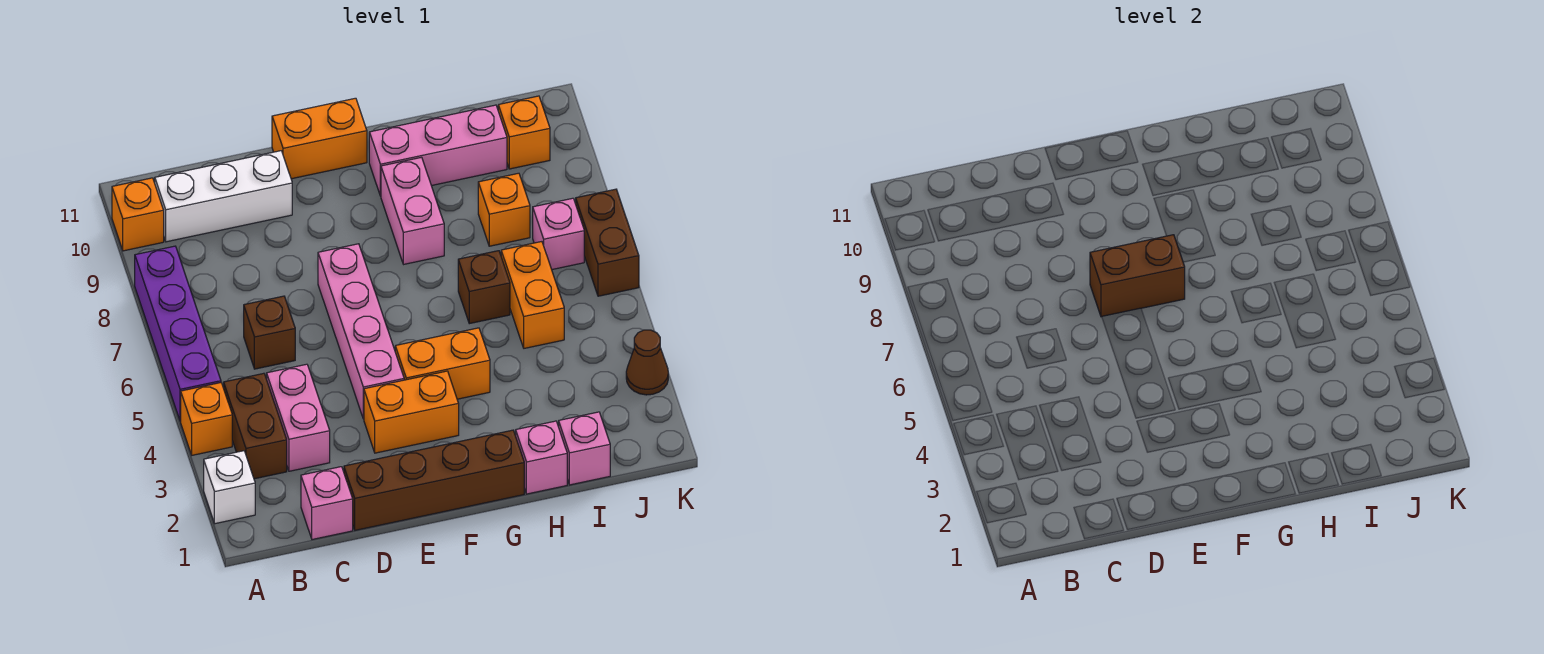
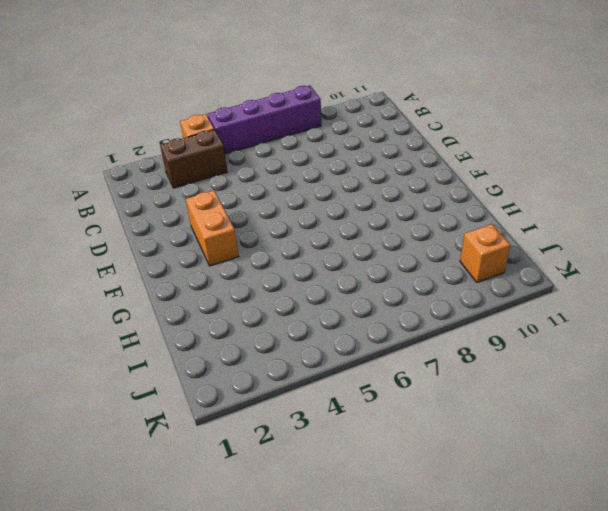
none -> white 1x1 brick [204,451,255,524]
none -> orange 1x1 brick [112,178,164,251]
none -> white 1x3 brick [155,151,292,242]

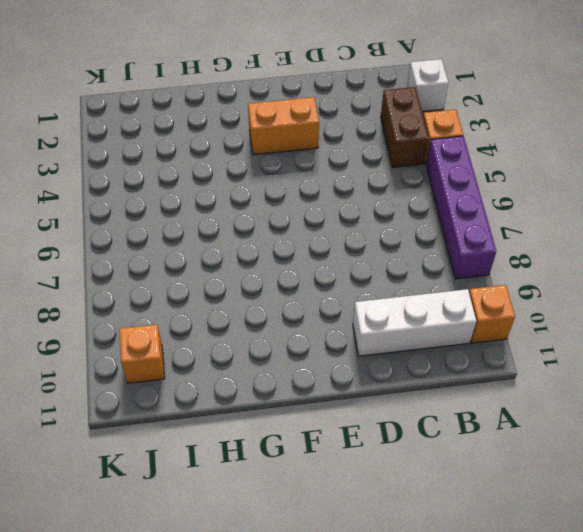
none -> pink 1x1 brick [301,467,353,540]
none -> pink 1x2 brick [267,364,330,471]
none -> brown 1x1 brick [244,296,295,369]

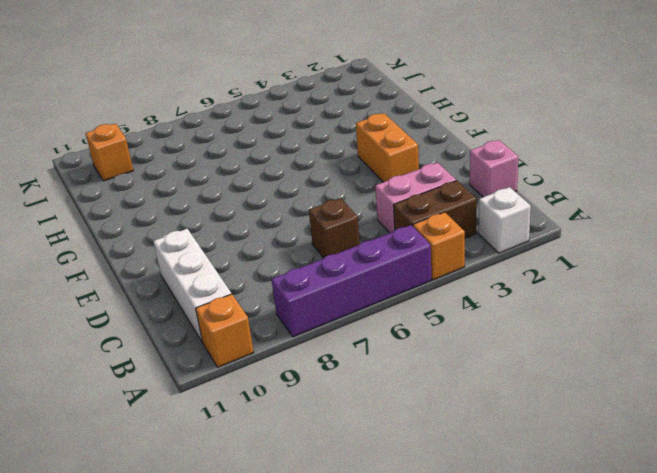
none -> brown 1x4 brick [344,430,524,530]
none -> pink 1x4 brick [318,244,404,419]
none -> orange 1x2 brick [272,98,367,179]

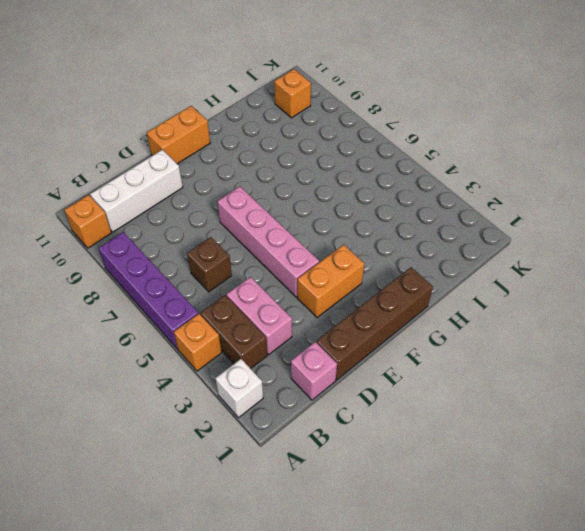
none -> orange 1x2 brick [395,328,490,399]
none -> pink 1x2 brick [381,157,444,264]
none -> pink 1x3 brick [369,105,507,196]

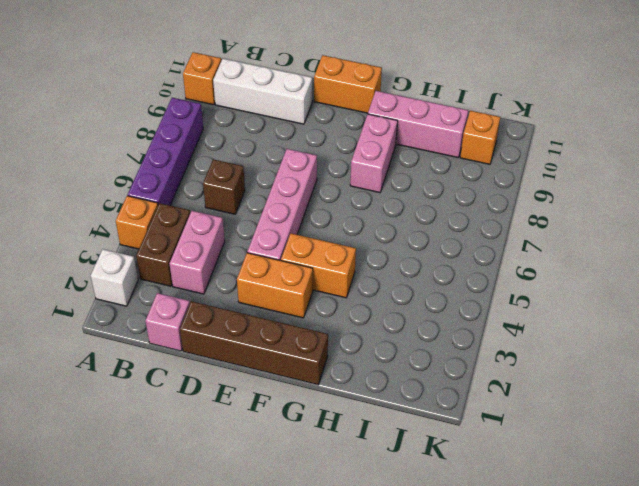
none -> pink 1x1 brick [516,421,567,494]
none -> brown 1x1 brick [458,251,510,324]
none -> pink 1x1 brick [559,412,610,485]

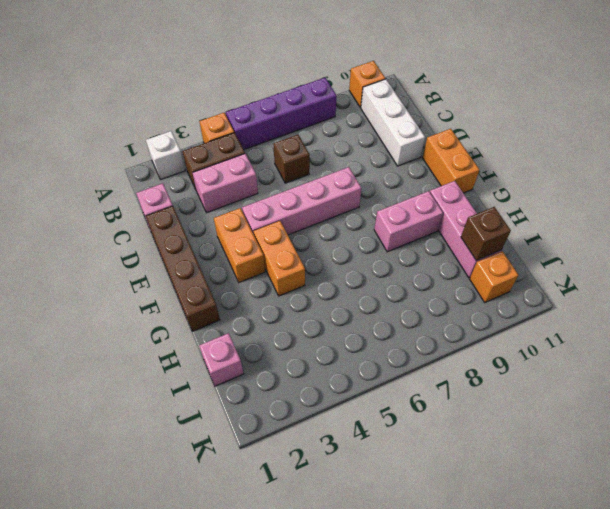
brown 1x1 brick [461,207,511,260] -> brown 1x1 brick moved to [458,251,510,324]
none -> pink 1x1 brick [516,421,567,494]
none -> orange 1x2 brick [501,242,564,348]
none -> orange 1x1 brick [478,173,530,246]

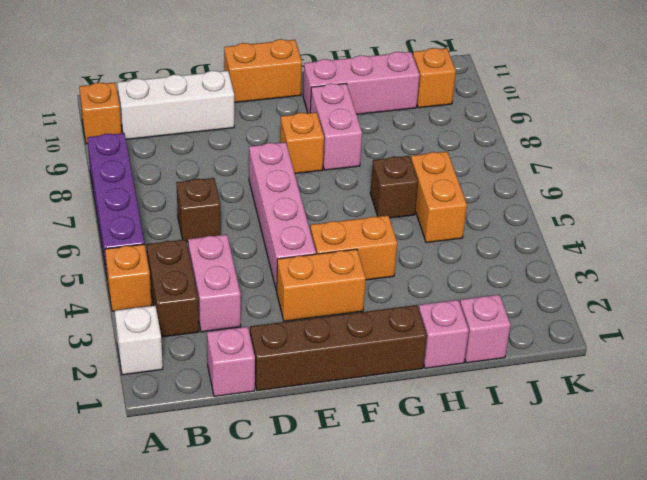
orange 1x1 brick [280,112,324,173] -> orange 1x1 brick moved to [478,173,530,246]
none -> pink 1x1 brick [533,198,584,270]
none -> brown 1x1 cone [626,330,668,395]
none -> brown 1x2 brick [576,189,639,296]

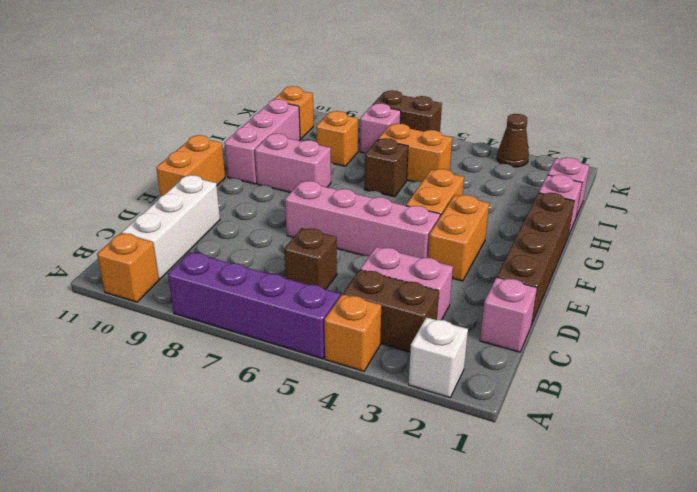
none -> brown 1x2 brick [1090,235,1185,317]

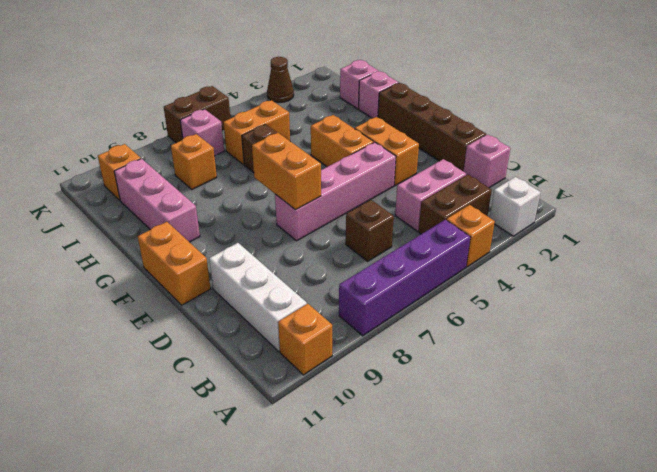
orange 1x2 brick [252,133,321,210] -> brown 1x2 brick [1090,235,1185,317]
none -> pink 1x2 brick [381,157,444,264]

